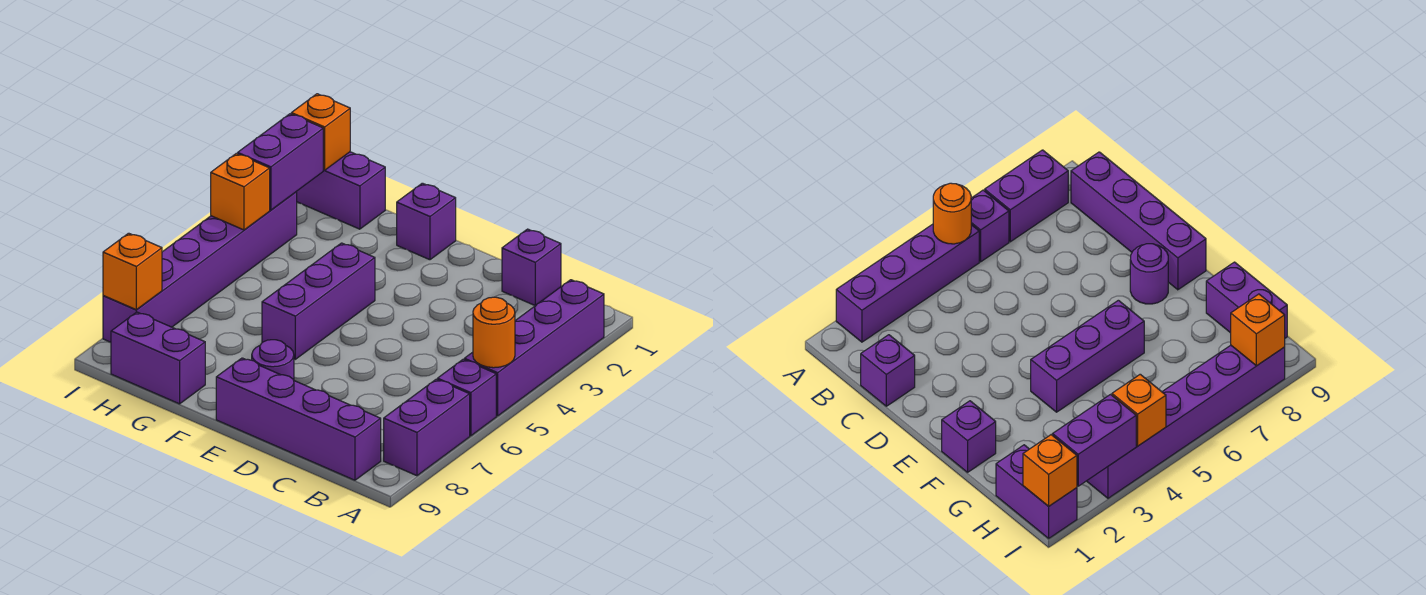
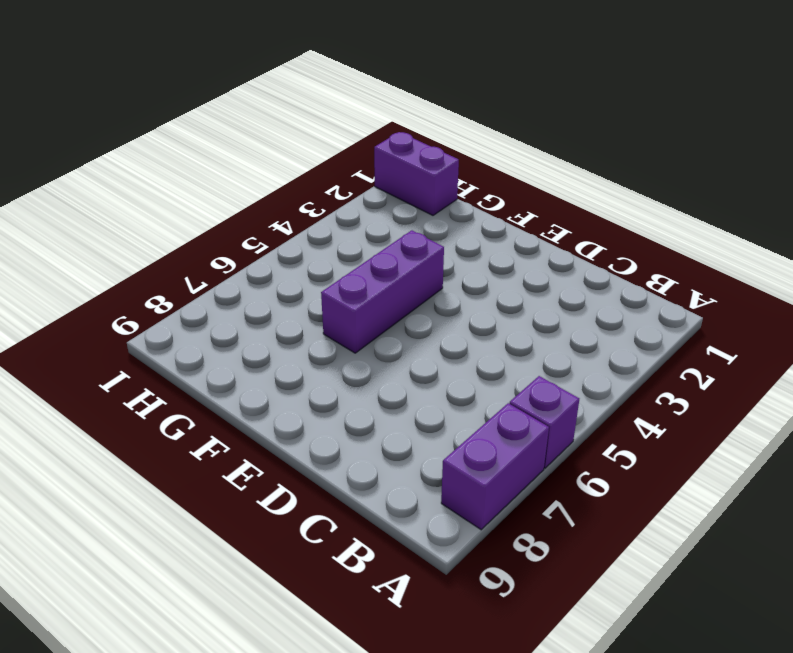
none -> purple 1x4 brick [464,280,604,416]
none -> purple 1x4 brick [216,358,381,480]
none -> purple 1x1 brick [502,229,561,306]

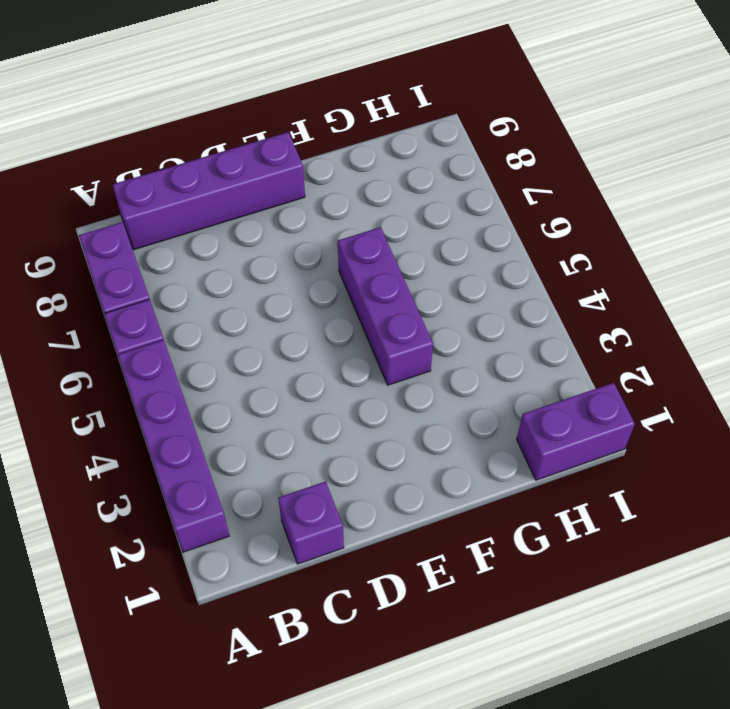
none -> purple 1x1 round brick [252,340,294,380]
none -> purple 1x1 brick [397,183,456,260]
none -> purple 1x2 brick [111,312,205,404]

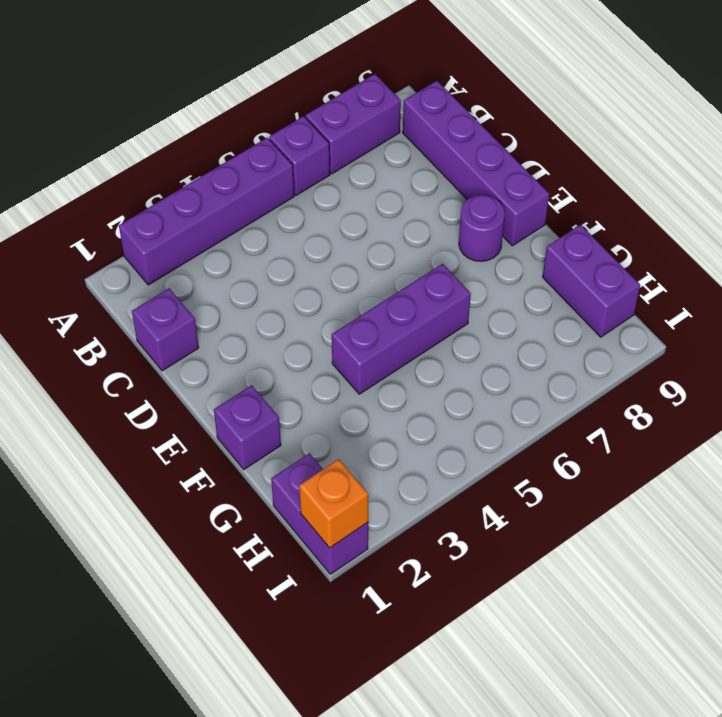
none -> purple 1x6 brick [103,192,297,342]
none -> orange 1x1 round brick [473,297,515,368]
none -> purple 1x2 brick [238,114,323,210]

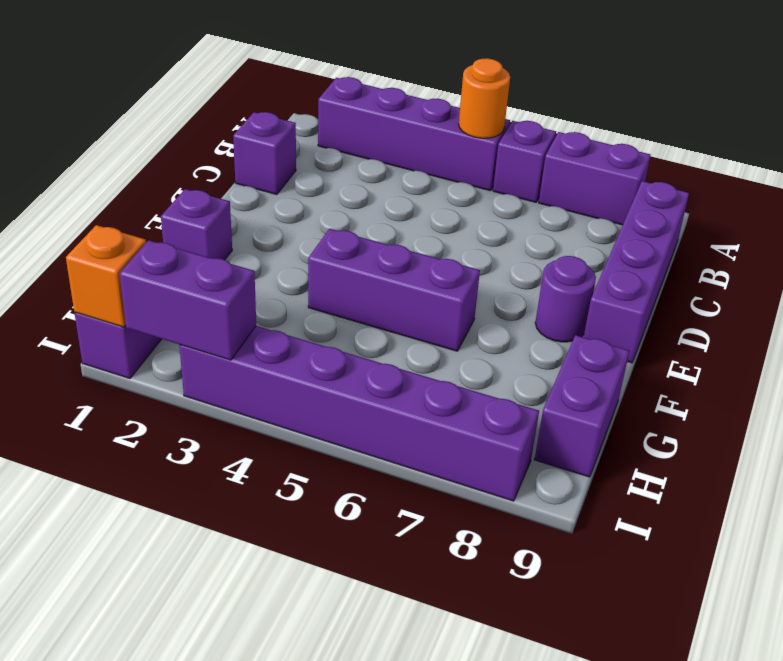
none -> orange 1x1 brick [211,154,270,230]
none -> orange 1x1 brick [103,233,162,310]

